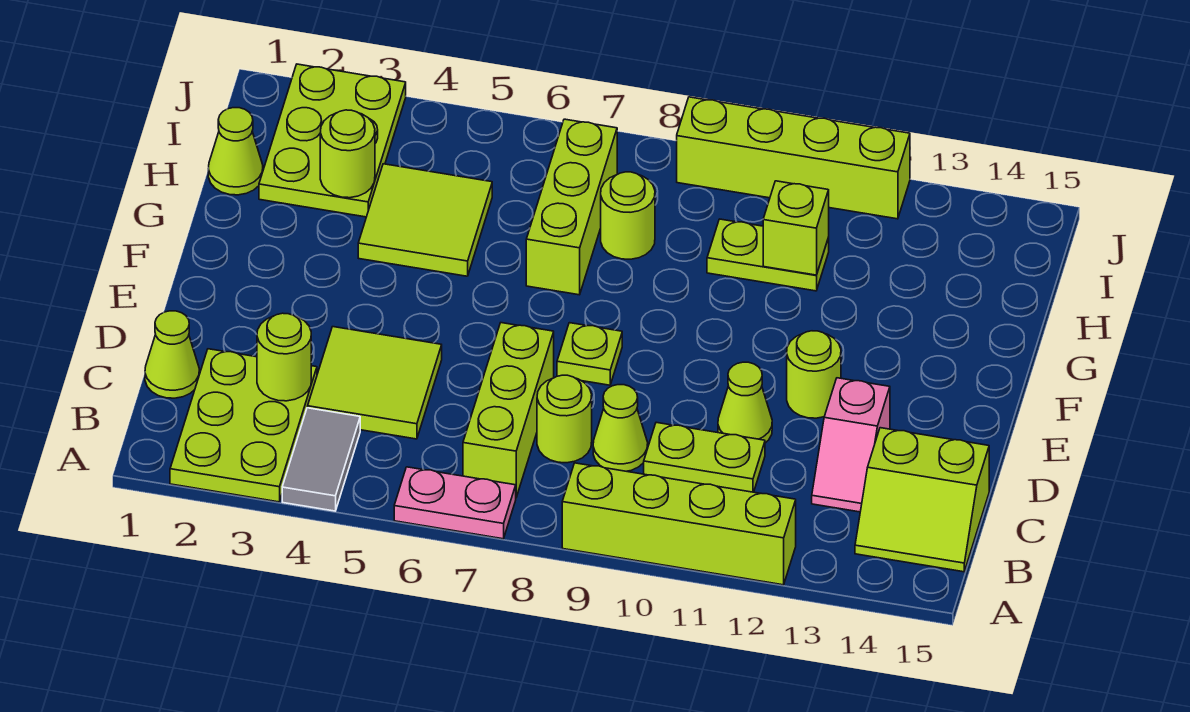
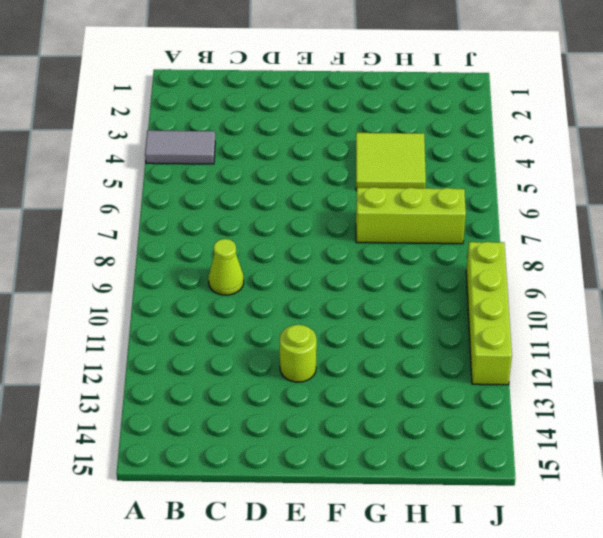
none -> lime 2x3 plate [170,349,317,502]
none -> pink 1x2 plate [394,467,516,539]
none -> lime 1x4 brick [562,463,796,585]

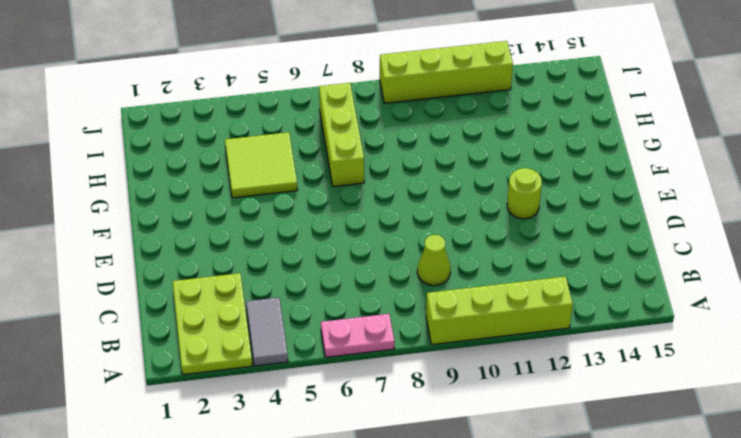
none -> lime 1x3 brick [463,323,554,497]
none -> lime 2x2 slope [855,428,989,572]
none -> lime 1x1 cone [145,311,199,398]

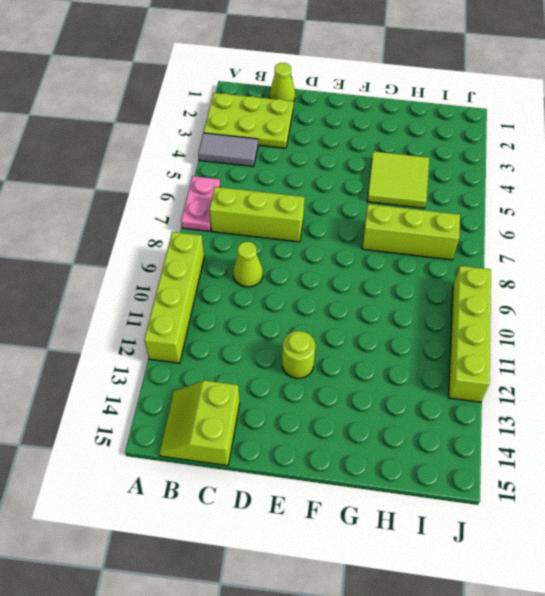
none -> lime 2x2 tile [308,327,442,439]
none -> lime 1x1 round brick [537,375,592,463]
none -> lime 1x2 plate [644,422,765,492]

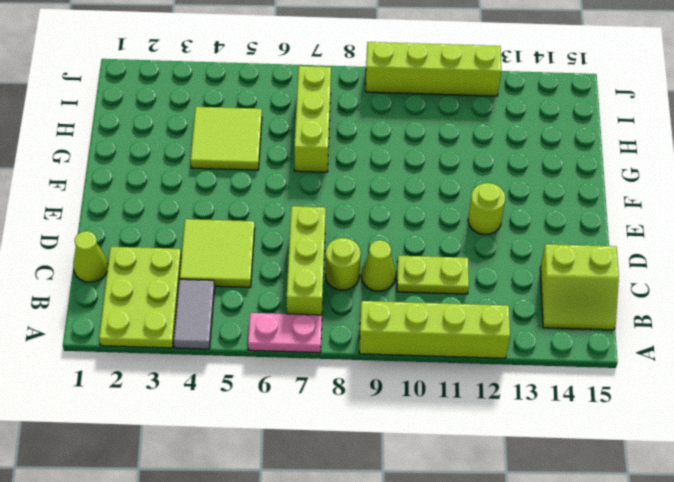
none -> pink 1x2 slope [812,378,890,512]
none -> lime 1x1 cone [718,362,772,443]
none -> lime 1x1 plate [557,323,622,385]

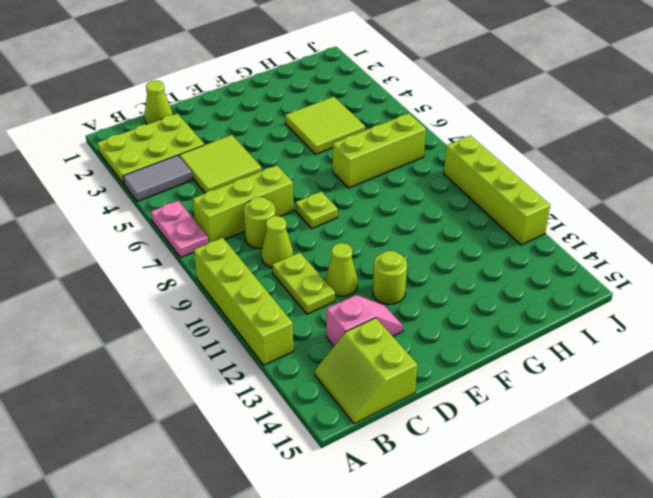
pink 1x2 slope [326,295,403,346] -> pink 1x2 slope turned to [812,378,890,512]
none -> lime 1x1 cone [208,108,263,195]
none -> lime 2x3 plate [259,64,406,217]
none -> lime 1x1 round brick [601,172,655,259]

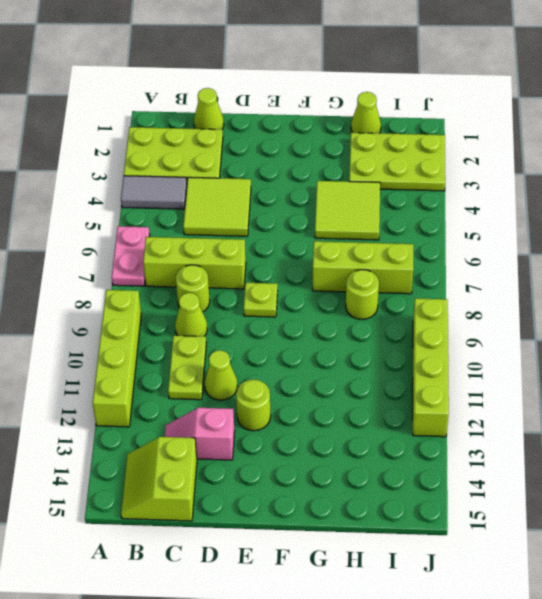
none -> lime 1x2 plate [707,219,829,291]
none -> lime 1x1 round brick [257,313,311,401]
none -> lime 1x1 round brick [320,110,375,198]

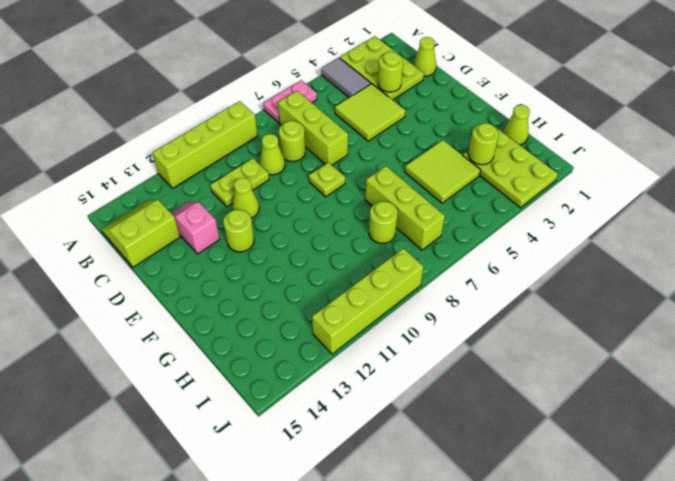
none -> lime 1x2 plate [707,219,829,291]
none -> lime 1x1 brick [763,181,829,275]

